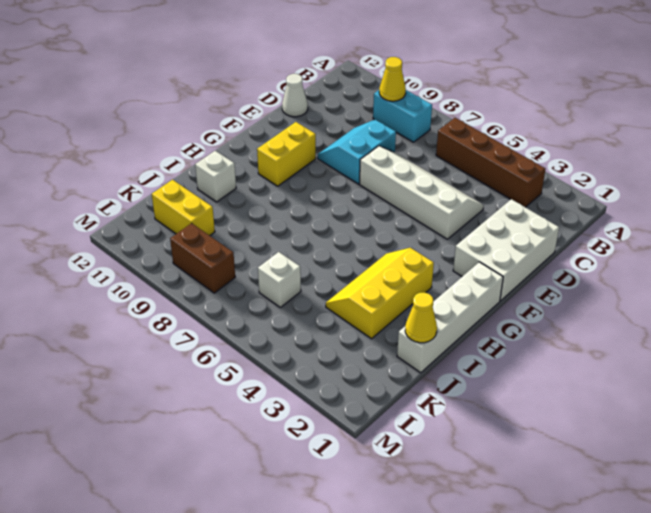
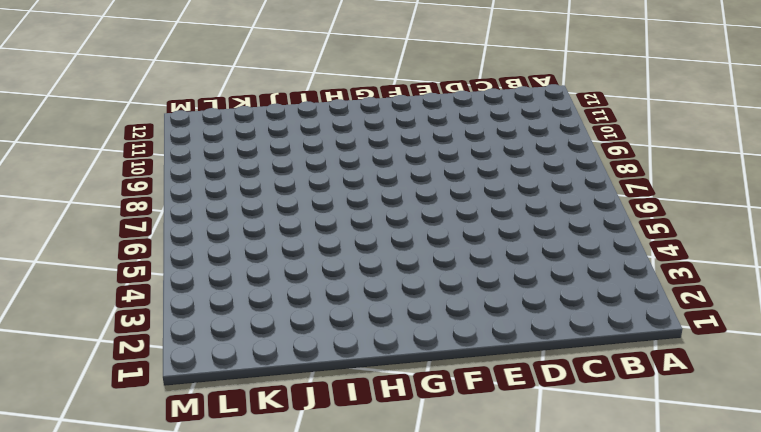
none -> brown 1x4 brick [436,118,545,207]
none -> cyan 1x2 brick [373,90,432,142]
none -> white 2x3 brick [453,199,559,301]

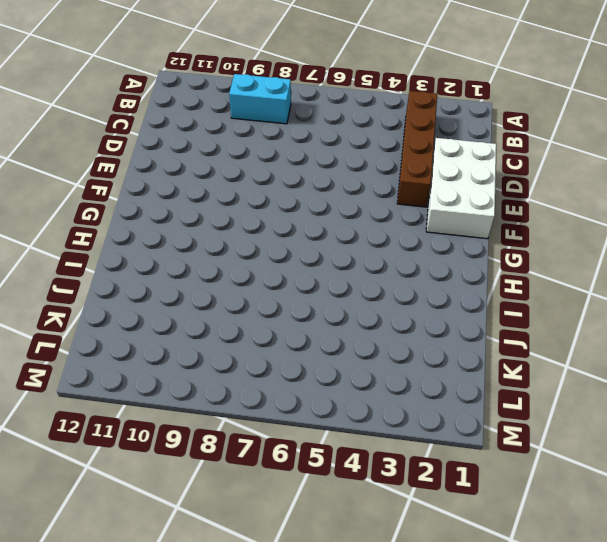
brown 1x4 brick [397,91,437,207] -> brown 1x4 brick turned to [436,118,545,207]
none -> white 2x4 slope [360,146,484,239]
none -> cyan 2x2 slope [318,120,396,184]
none -> white 1x1 cone [282,74,308,117]

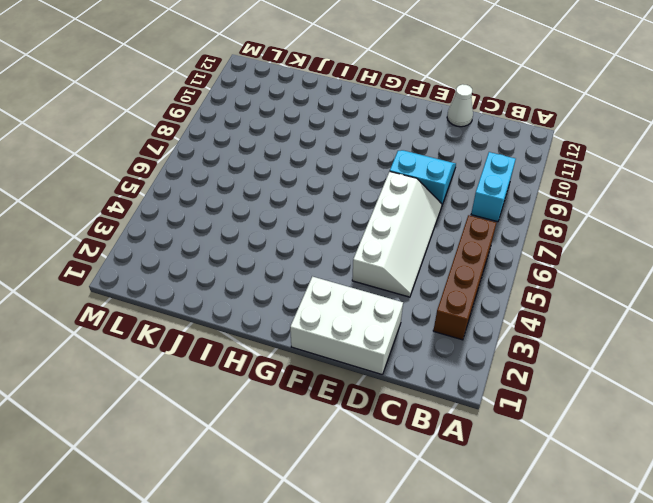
none -> yellow 1x2 brick [257,122,316,186]
none -> white 1x4 brick [397,262,503,373]
none -> yellow 2x3 slope [326,248,434,339]

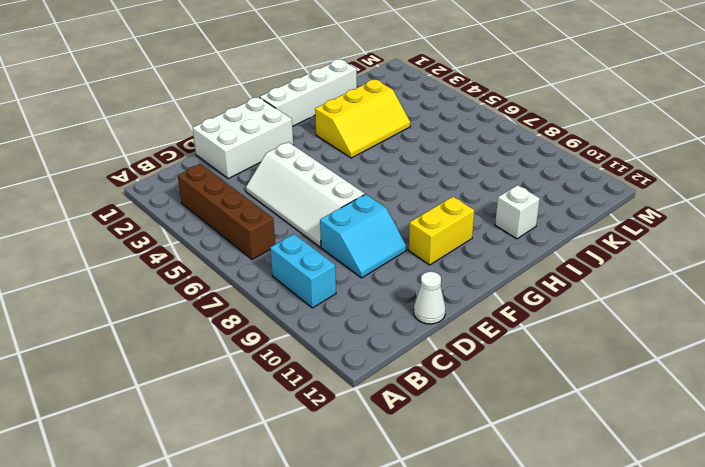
none -> white 1x1 brick [258,252,301,307]
none -> yellow 1x2 brick [152,180,215,236]
none -> brown 1x2 brick [170,223,235,293]

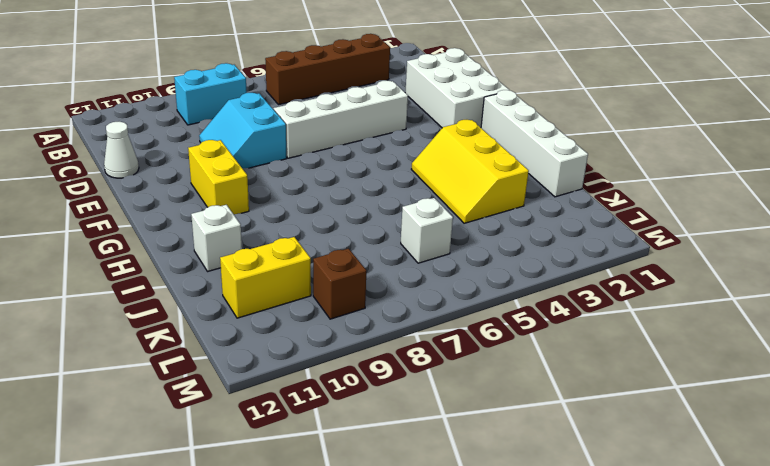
brown 1x1 brick [313,249,366,319] -> brown 1x2 brick [170,223,235,293]
none -> yellow 1x1 cone [379,57,406,101]
none -> yellow 1x1 cone [405,293,437,343]

